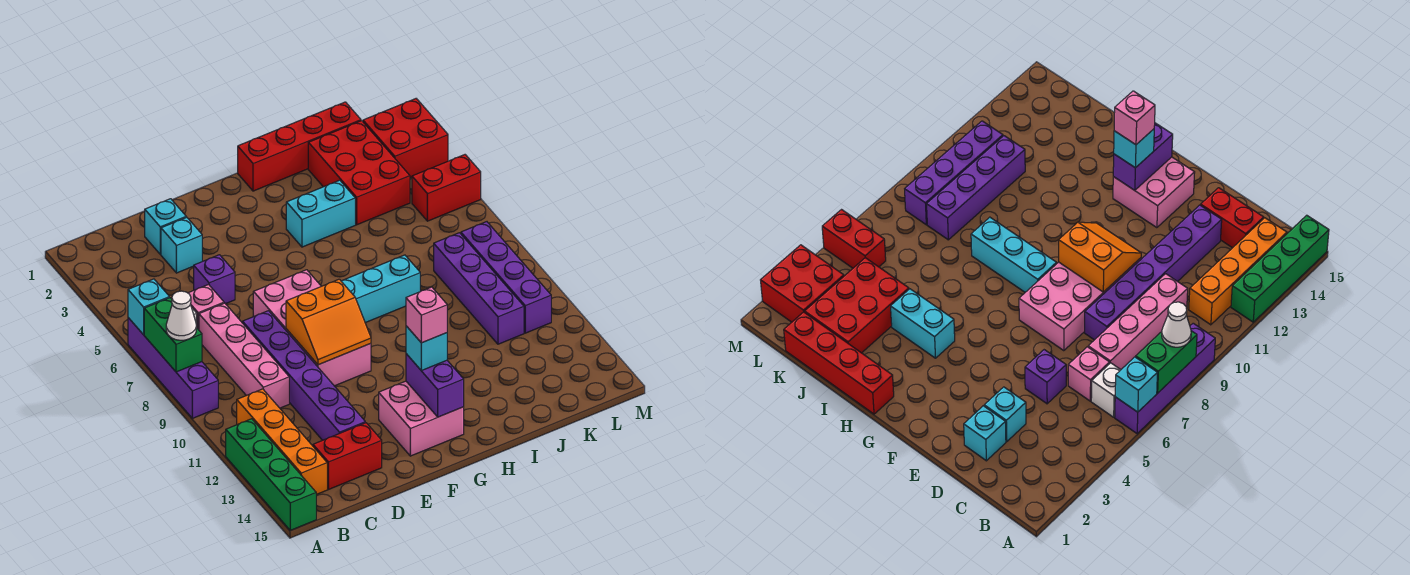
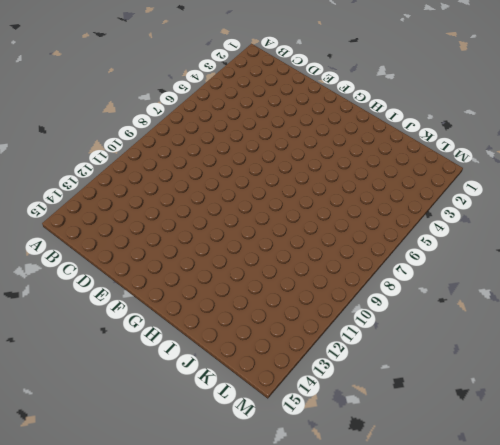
none -> purple 1x4 brick [128,318,218,418]
none -> green 1x4 brick [226,419,316,530]
none -> white 1x1 brick [1091,363,1120,417]

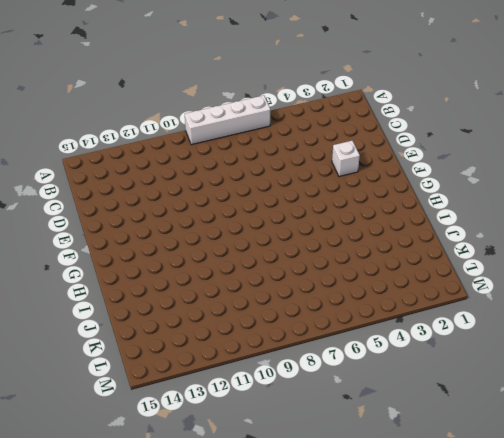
white 1x4 brick [185,95,270,145] -> purple 1x4 brick [128,318,218,418]
white 1x1 brick [332,141,360,177] -> white 1x1 brick moved to [1091,363,1120,417]
none -> green 1x4 brick [226,419,316,530]
none -> orange 1x4 brick [237,389,327,495]
none -> pink 1x1 brick [188,285,224,330]

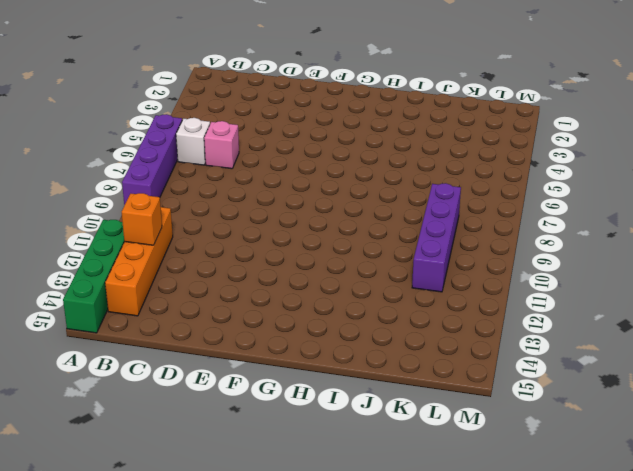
orange 1x1 brick [122,193,162,245] -> none
none -> pink 1x4 brick [199,303,289,408]
none -> red 1x2 brick [313,423,382,490]
none -> cyan 1x1 brick [145,199,186,254]

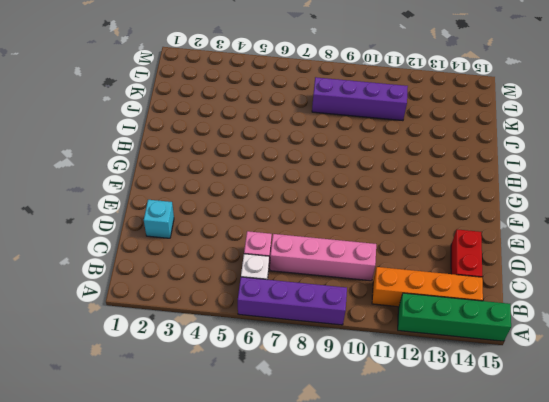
none -> cyan 1x1 brick [161,217,202,273]
none -> purple 1x1 brick [194,255,235,304]
none -> purple 1x6 brick [242,311,365,440]

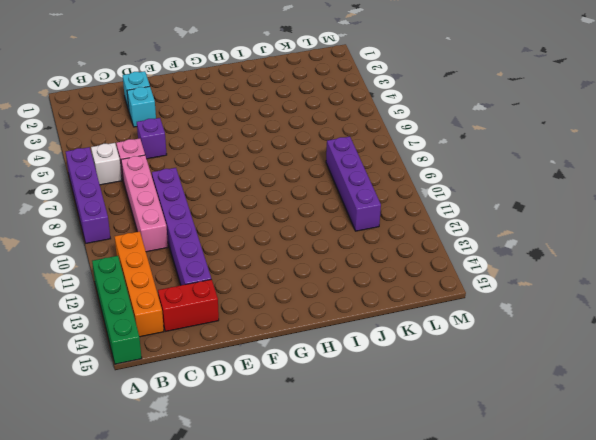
none -> pink 2x4 brick [253,270,371,386]
none -> pink 2x2 brick [379,381,464,456]
none -> cyan 1x3 brick [341,255,420,323]

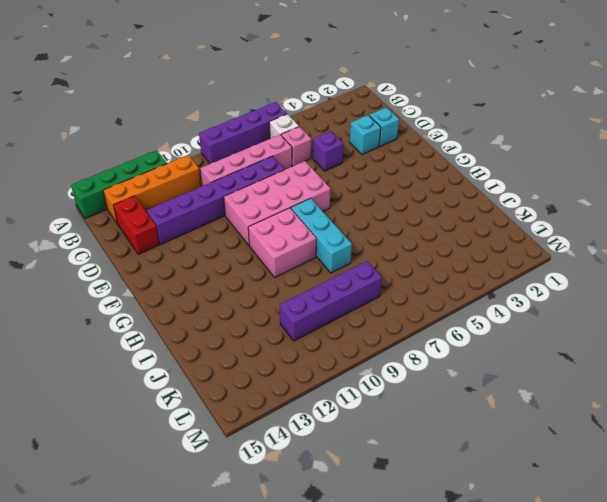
pink 2x2 brick [248,208,316,277] -> pink 2x2 brick moved to [379,381,464,456]
none -> red 1x4 brick [238,102,361,191]
none -> cyan 1x2 brick [286,180,355,247]
none -> red 2x3 brick [308,121,410,225]

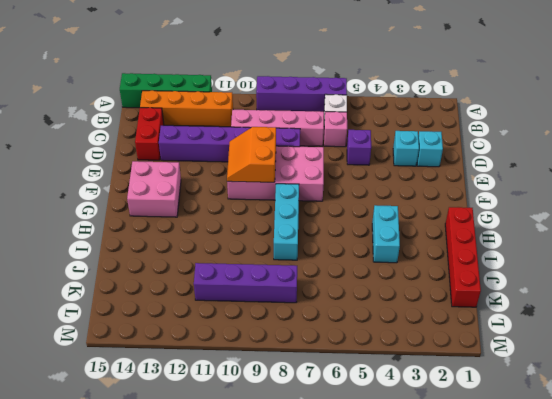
none -> red 2x3 brick [308,121,410,225]
none -> red 2x2 brick [363,99,448,178]
none -> red 1x2 brick [412,155,481,221]

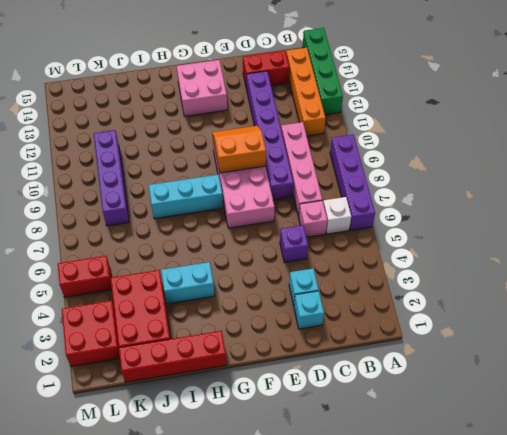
none -> purple 1x4 brick [461,222,551,333]
none -> cyan 1x1 brick [128,279,169,335]
none -> green 1x2 brick [144,298,202,372]

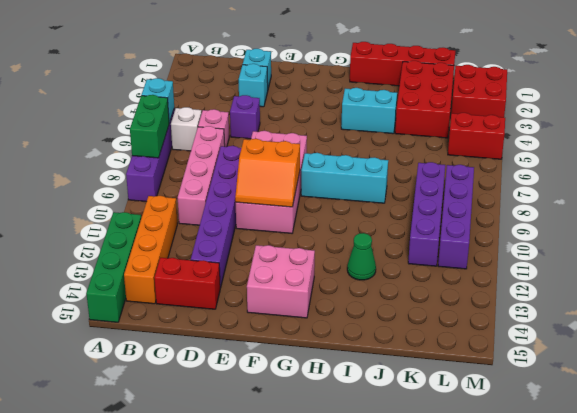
green 1x1 cone [347,233,376,280] -> none
none -> purple 1x2 brick [406,354,464,417]
none -> white 1x1 cone [166,291,196,340]
none -> cyan 1x1 brick [406,326,447,371]

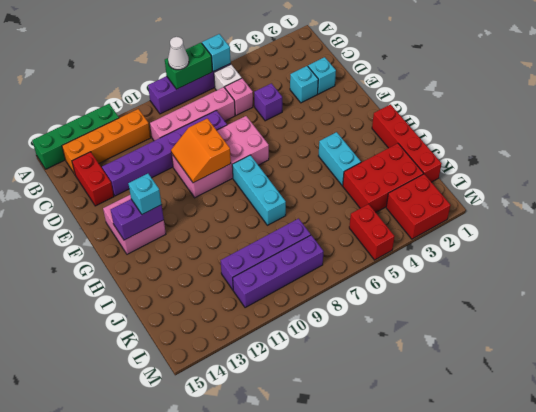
none -> pink 1x1 brick [406,287,447,343]

